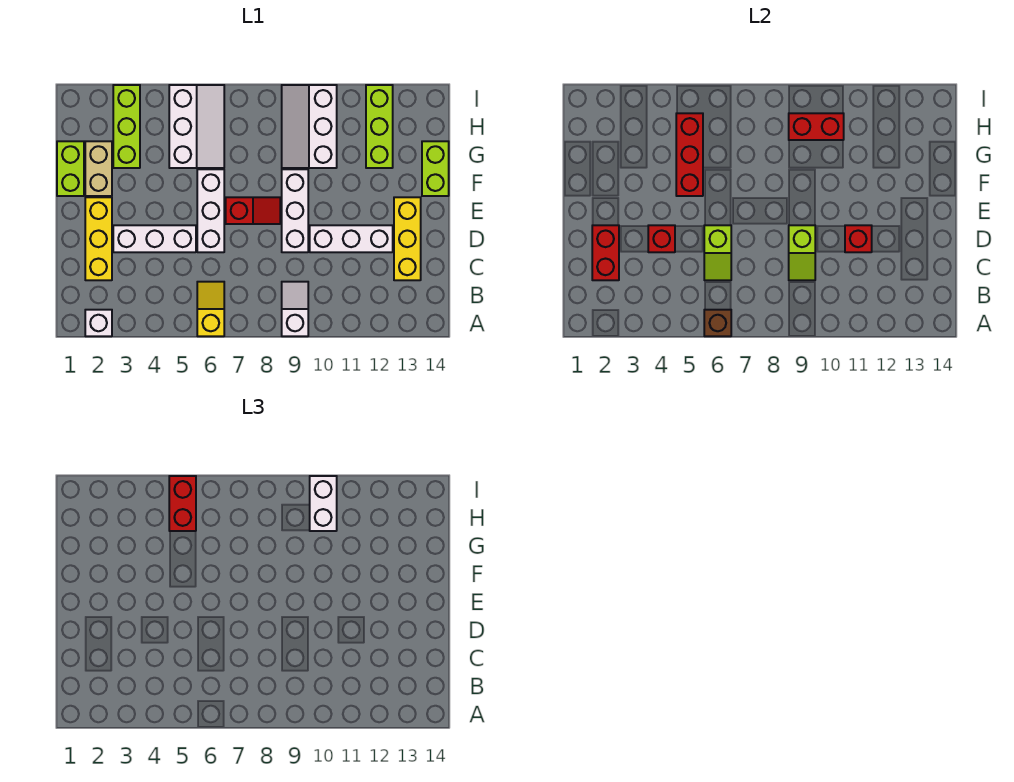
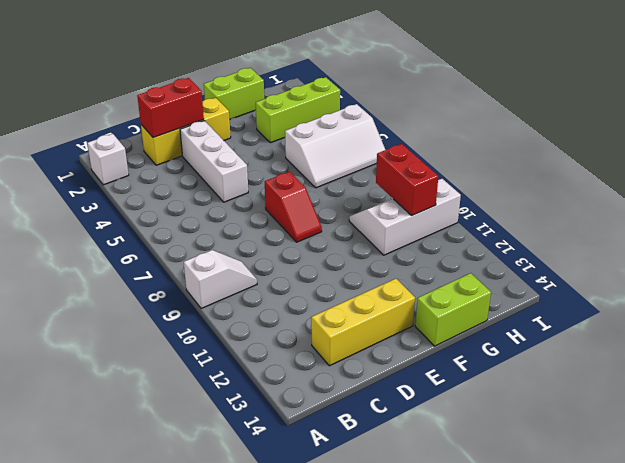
none -> yellow 1x2 slope [197,282,224,336]
none -> white 1x3 brick [197,169,224,252]
none -> white 1x3 brick [282,169,308,252]

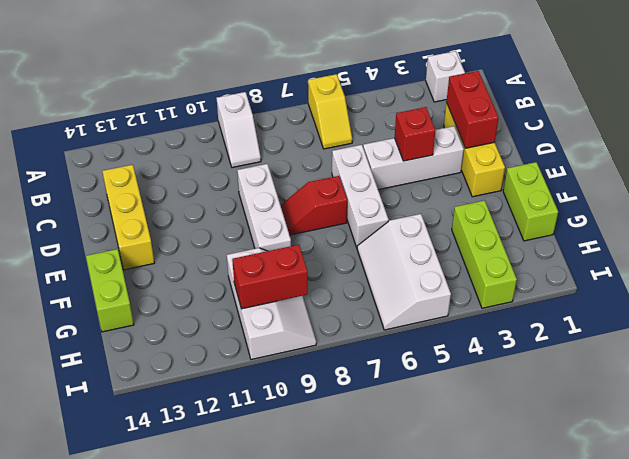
none -> white 1x3 brick [310,225,393,252]
none -> tan 1x2 brick [85,141,112,196]
none -> lime 1x3 brick [366,85,393,168]

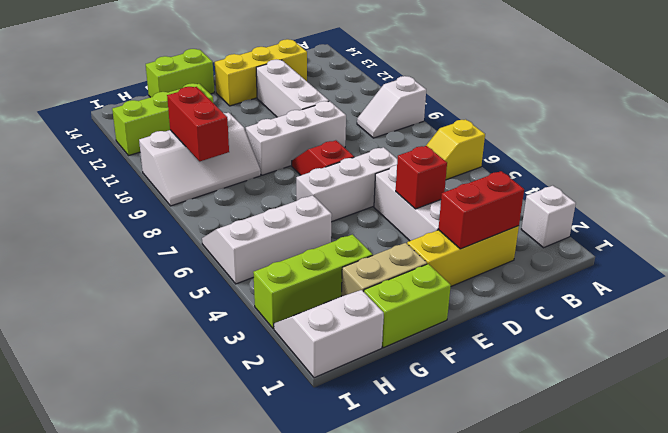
white 2x2 slope [274,290,384,378] -> none
none -> brown 1x1 brick [704,310,731,336]
none -> lime 1x2 slope [704,225,731,280]
none -> lime 1x2 slope [789,225,815,280]

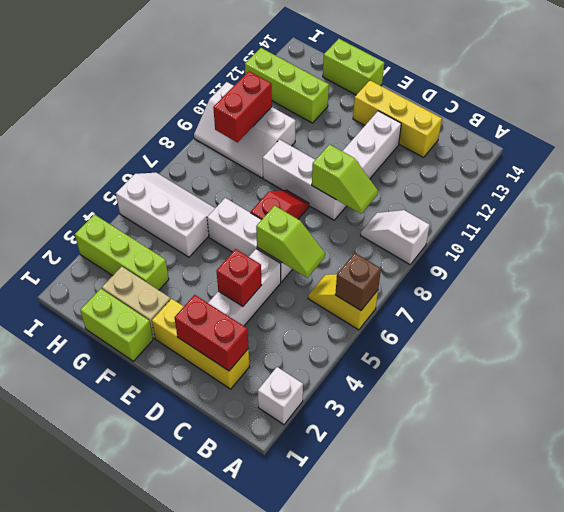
none -> red 1x1 brick [845,225,872,252]
none -> red 1x3 brick [676,113,703,196]
none -> red 1x2 brick [169,476,196,531]

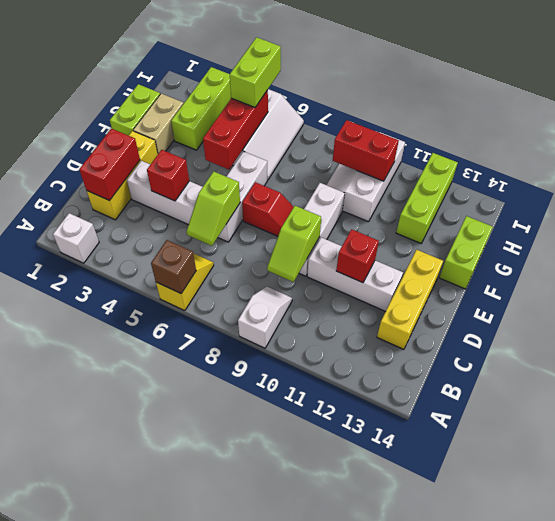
lime 1x2 brick [230,37,281,107] -> red 1x2 brick [169,476,196,531]
none -> white 1x2 brick [310,476,337,531]

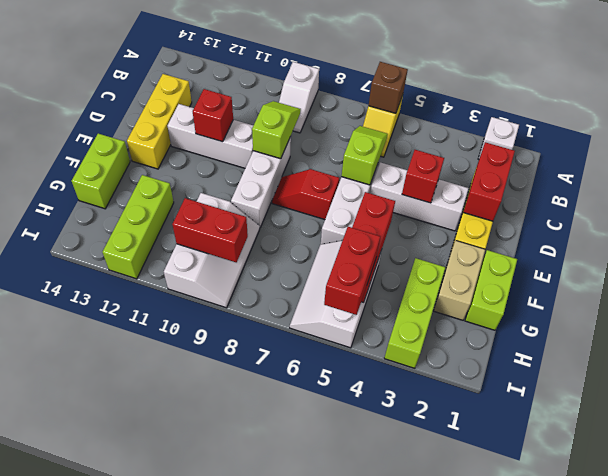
none -> white 1x2 brick [310,476,337,531]

